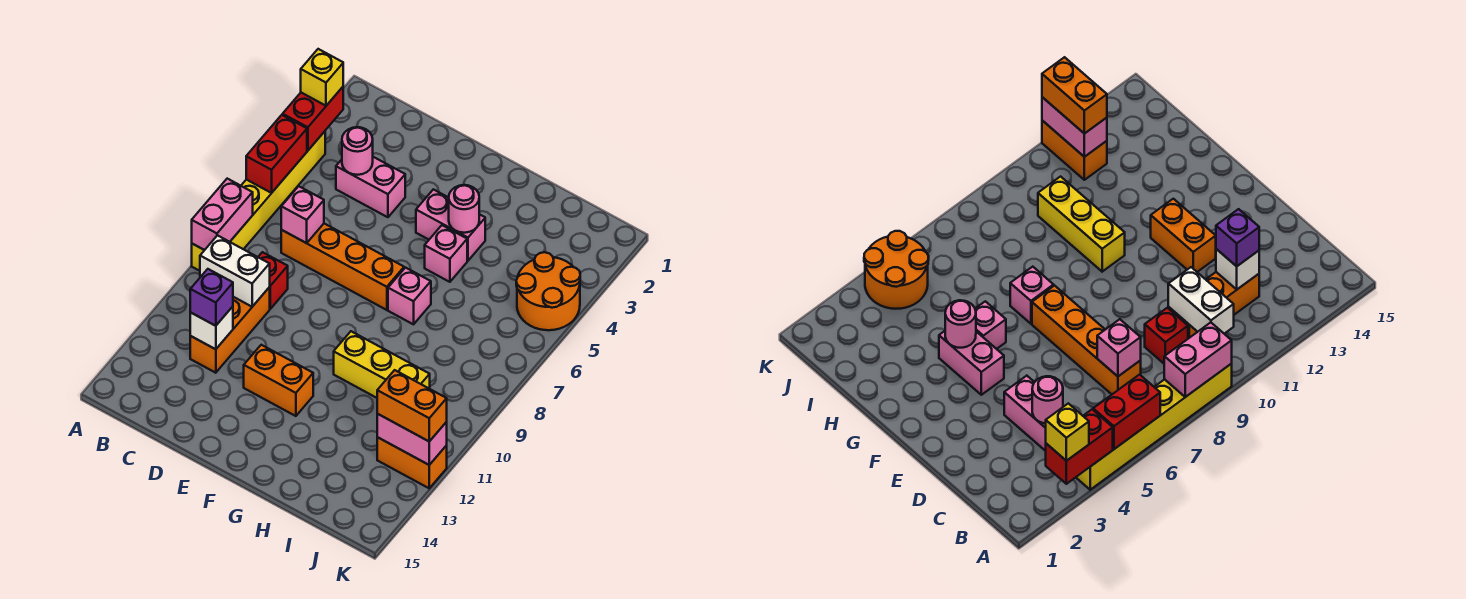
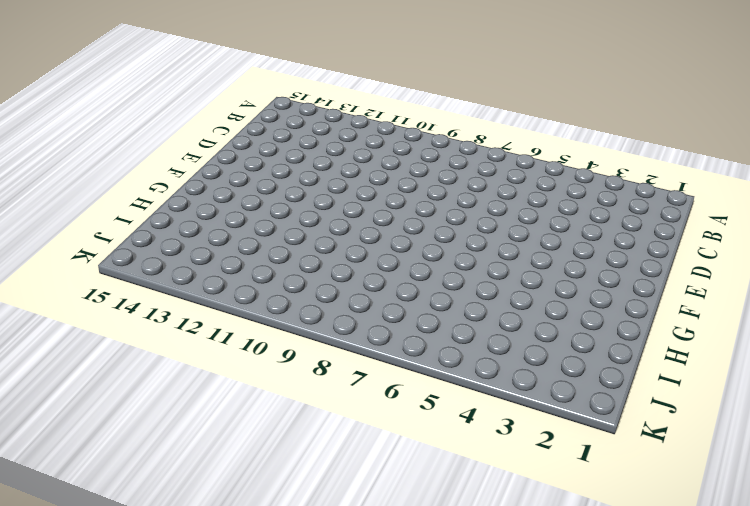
none -> yellow 1x6 brick [192,131,325,271]
none -> pink 1x2 brick [336,157,405,217]
none -> orange 1x4 brick [281,224,404,310]

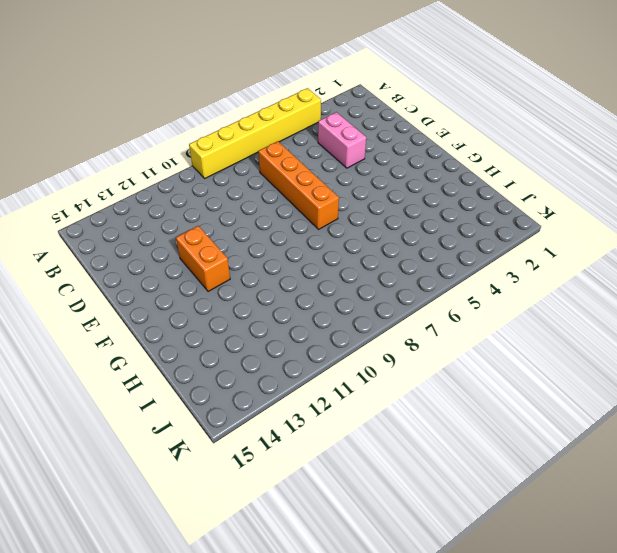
none -> red 1x1 brick [258,252,288,309]
none -> orange 1x3 brick [190,287,270,373]
none -> pink 1x2 brick [416,189,485,261]

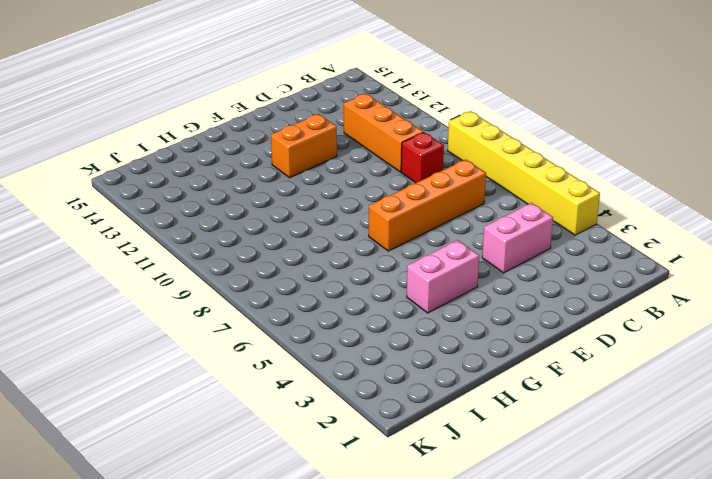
none -> pink 1x1 brick [425,225,467,282]
none -> pink 1x1 brick [388,268,431,324]
none -> yellow 1x3 brick [334,331,430,398]

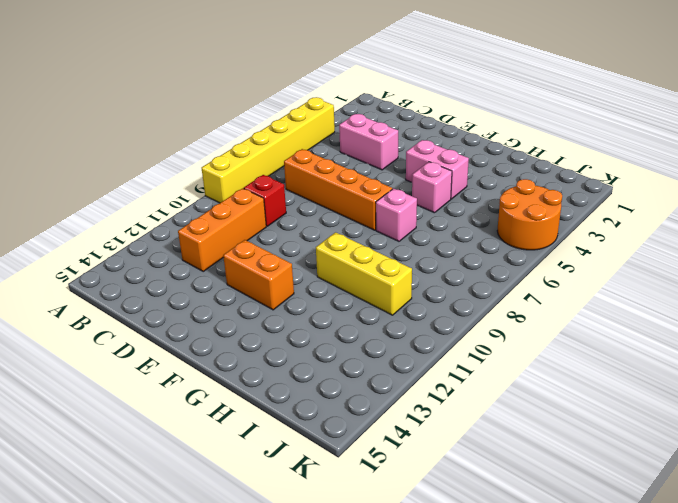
none -> orange 1x2 brick [377,437,447,488]
none -> red 1x2 brick [283,87,343,150]
none -> red 1x2 brick [246,115,307,193]

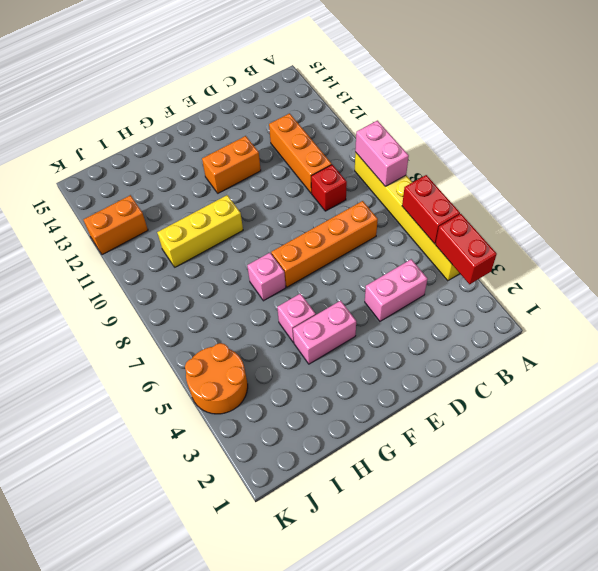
none -> white 1x2 brick [200,235,270,307]
none -> pink 1x1 round brick [342,127,373,175]
none -> pink 1x1 brick [281,186,324,243]

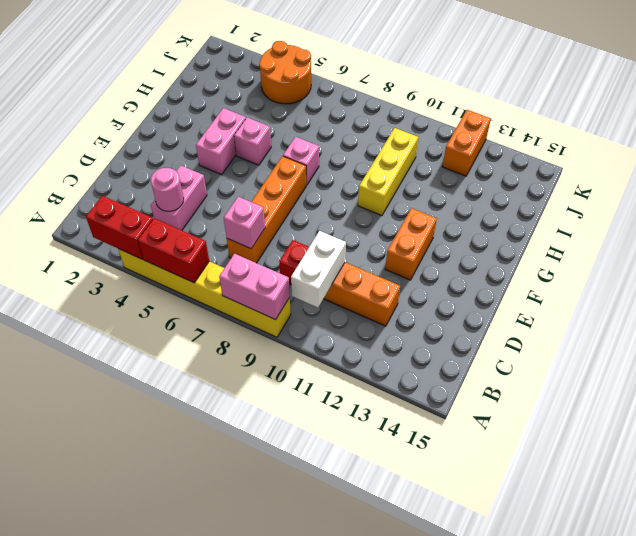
none -> white 1x1 brick [190,307,233,349]
none -> pink 1x1 round brick [449,185,479,233]
none -> pink 1x2 brick [377,414,447,465]

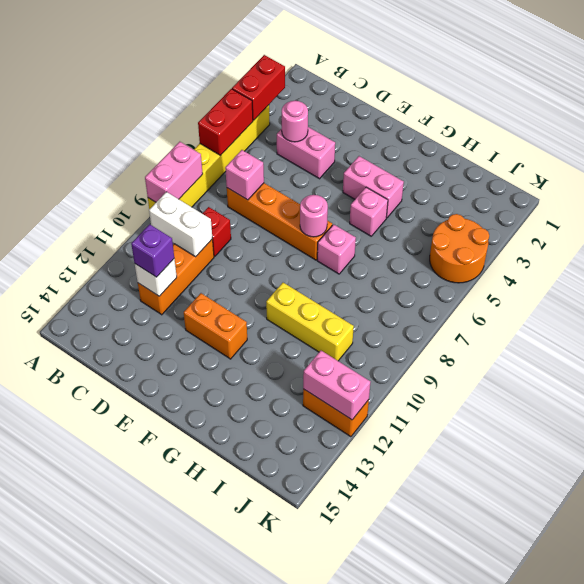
pink 1x1 round brick [300,195,328,237] -> pink 1x1 round brick moved to [449,185,479,233]
none -> yellow 1x1 brick [301,49,343,106]
none -> orange 1x2 brick [377,370,447,441]

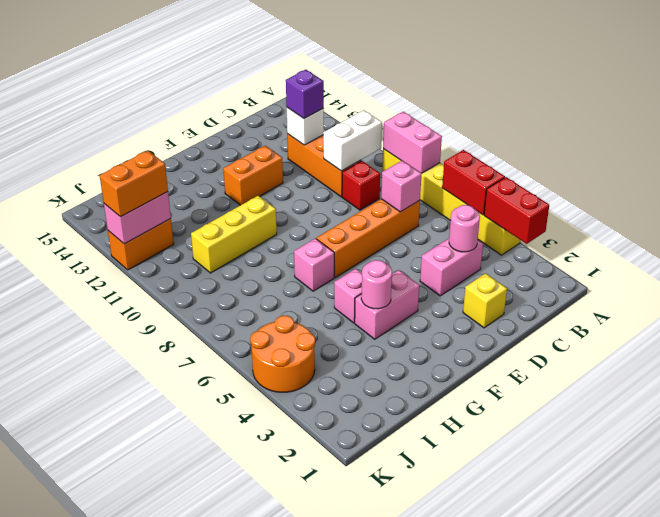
yellow 1x1 brick [463,273,507,328] -> yellow 1x1 brick moved to [301,49,343,106]

